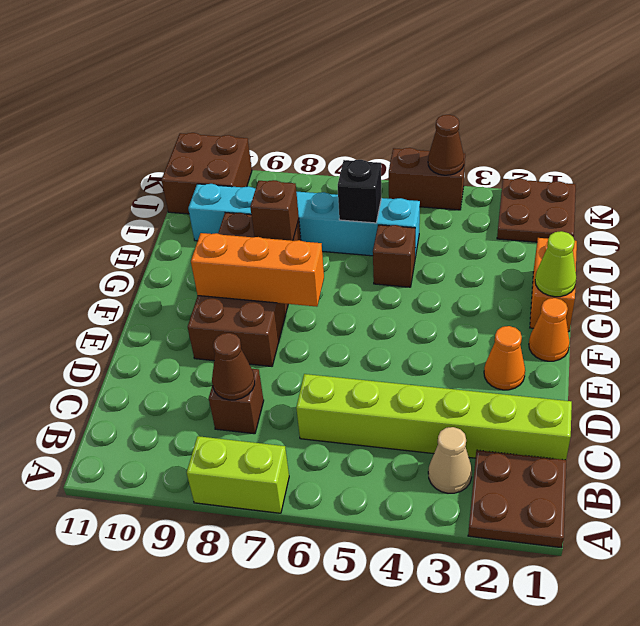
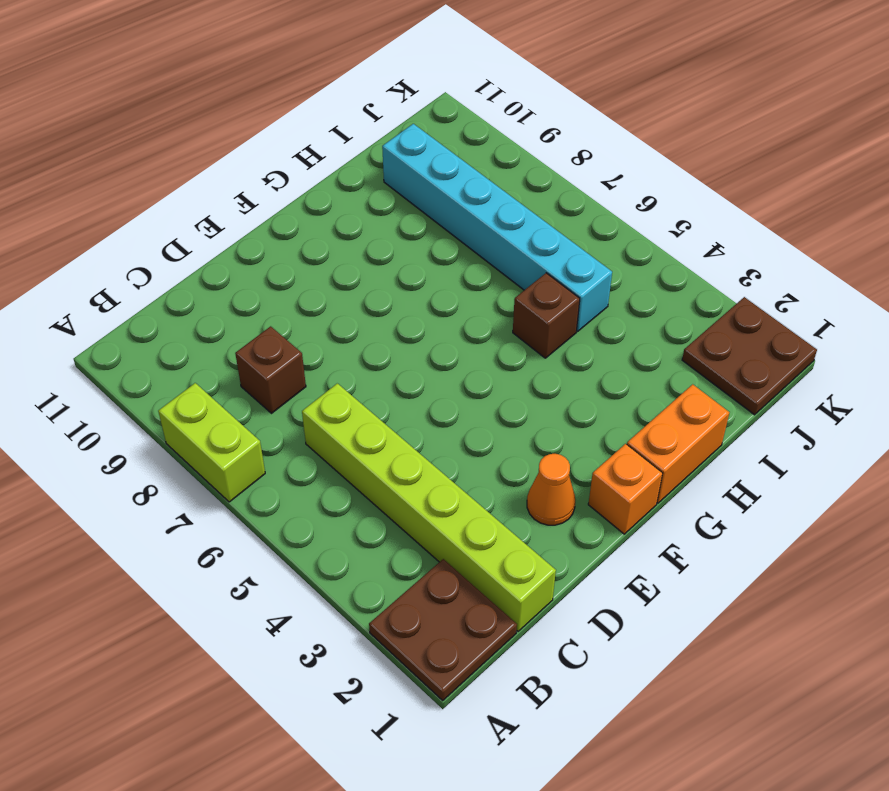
orange 1x1 brick [588,444,663,534] -> orange 1x1 cone [529,298,570,361]
none -> tan 1x1 cone [428,427,472,493]
none -> brown 2x4 brick [188,213,301,366]
none -> brown 2x2 brick [161,133,252,214]

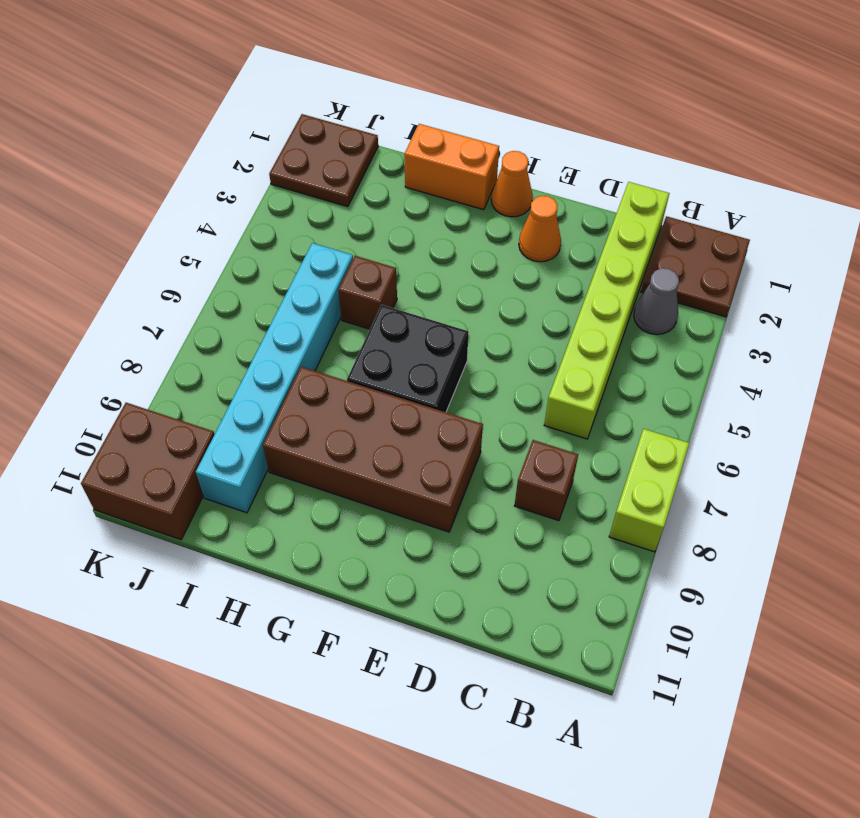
grey 1x1 cone [634,268,679,335] -> tan 1x1 cone [428,427,472,493]
black 2x2 brick [347,305,469,412] -> none
none -> brown 1x2 brick [389,148,465,210]
none -> brown 1x1 cone [212,333,255,400]
none -> orange 1x3 brick [191,233,324,307]

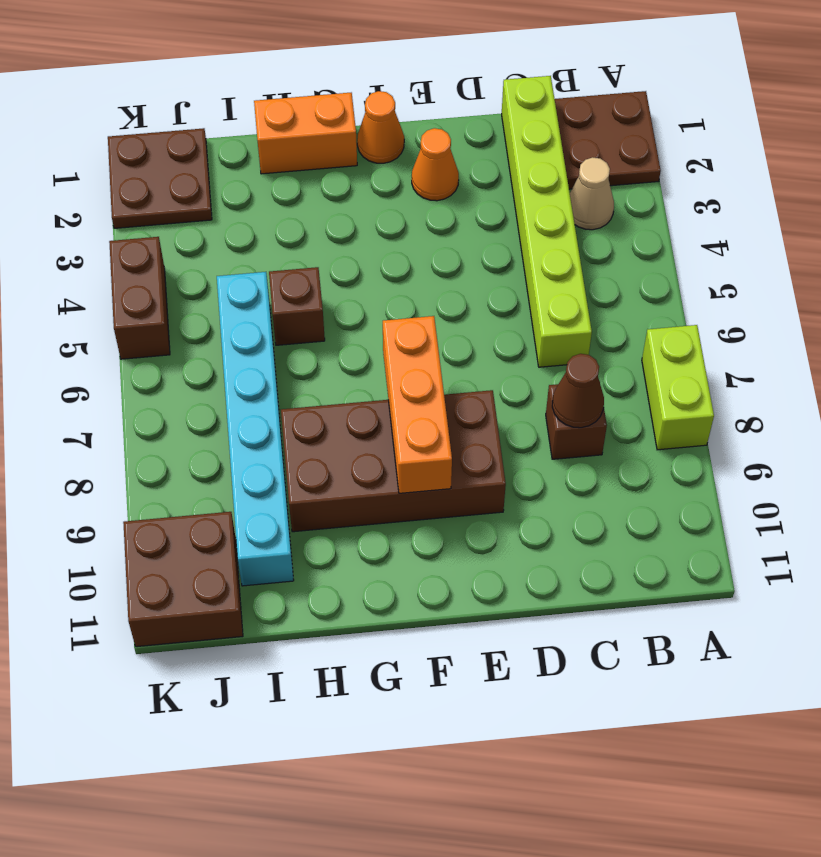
none -> lime 1x1 cone [535,231,576,297]
none -> brown 1x1 brick [250,180,299,241]
none -> black 1x1 brick [338,160,381,223]

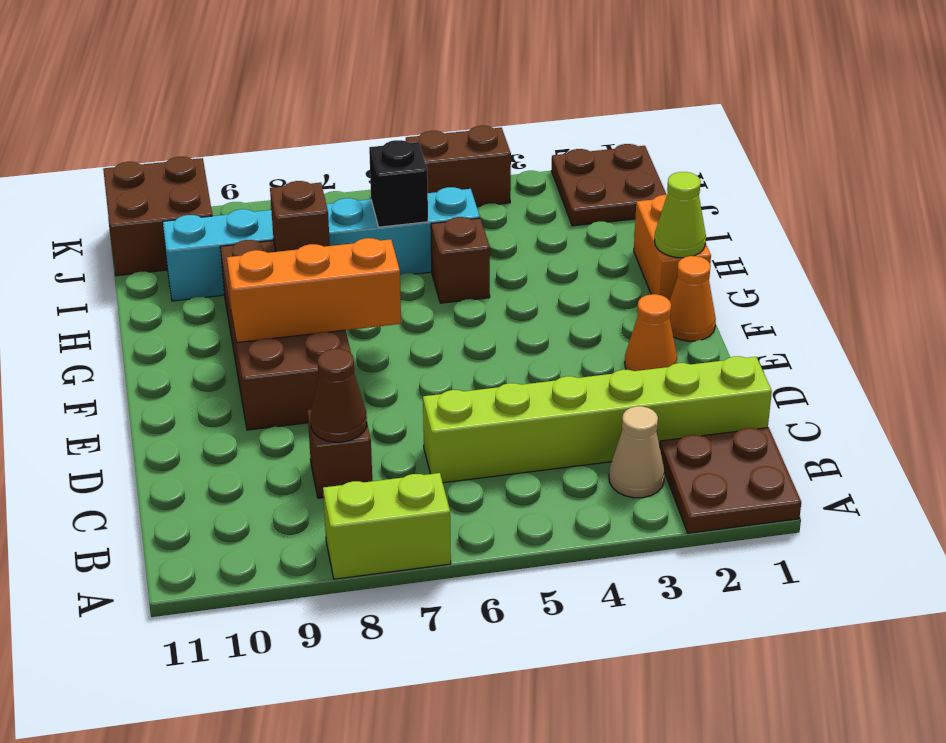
none -> brown 1x1 cone [428,115,464,175]

